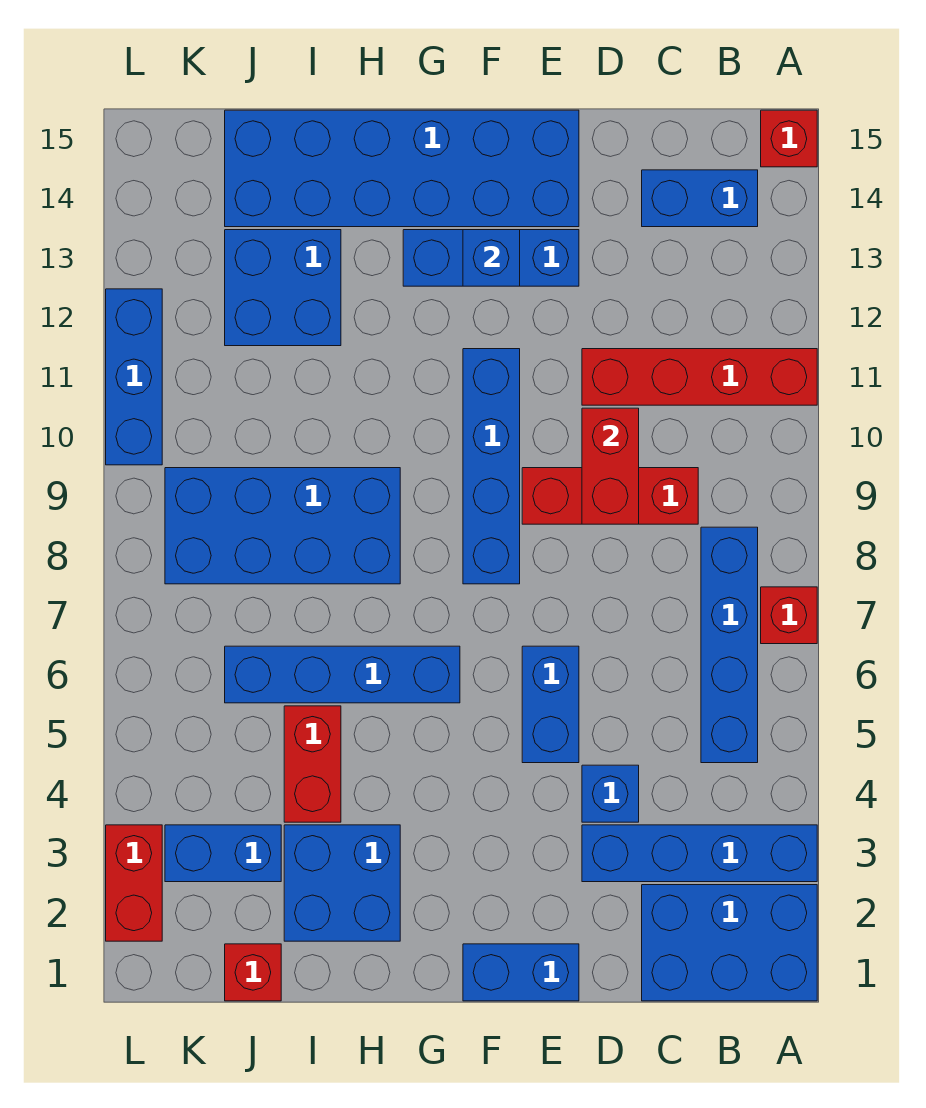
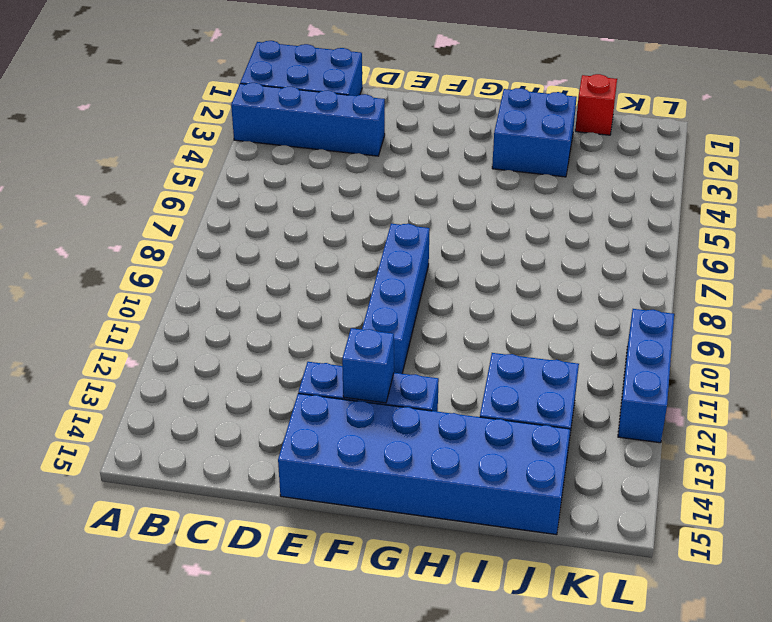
none -> red 1x1 brick [761,587,817,644]
none -> red 1x4 brick [582,349,817,405]
none -> red 1x1 brick [761,110,817,167]

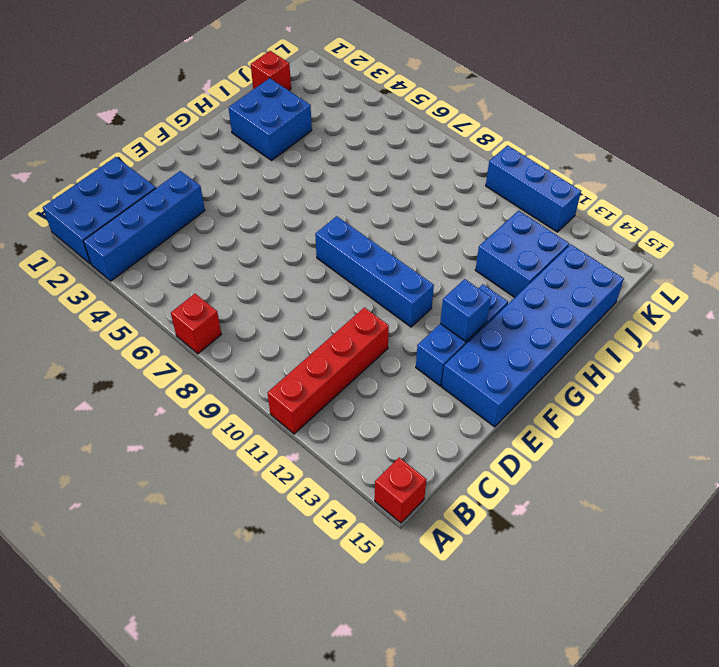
none -> blue 1x4 brick [701,527,758,763]
none -> blue 1x2 brick [642,170,758,227]
none -> red 1x3 brick [522,468,698,524]

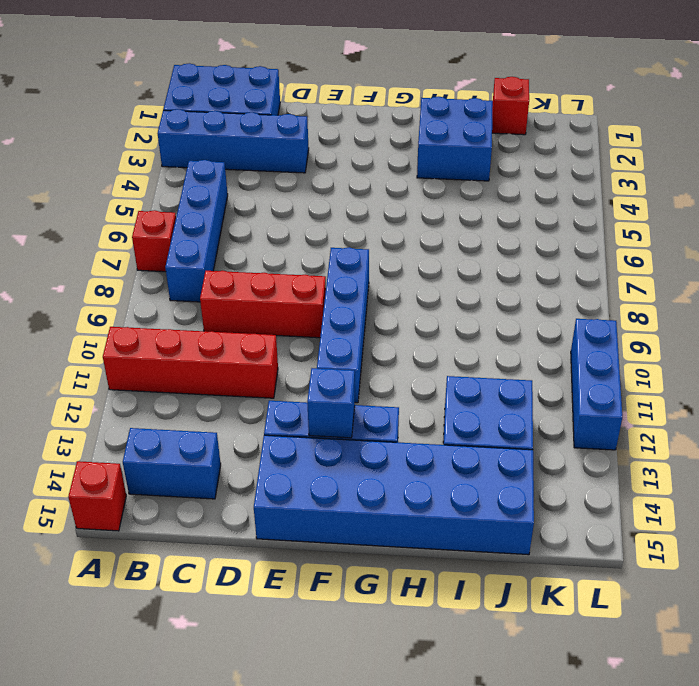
none -> blue 1x1 brick [582,765,639,822]
none -> blue 1x2 brick [463,944,579,1001]
none -> blue 1x2 brick [522,646,579,763]

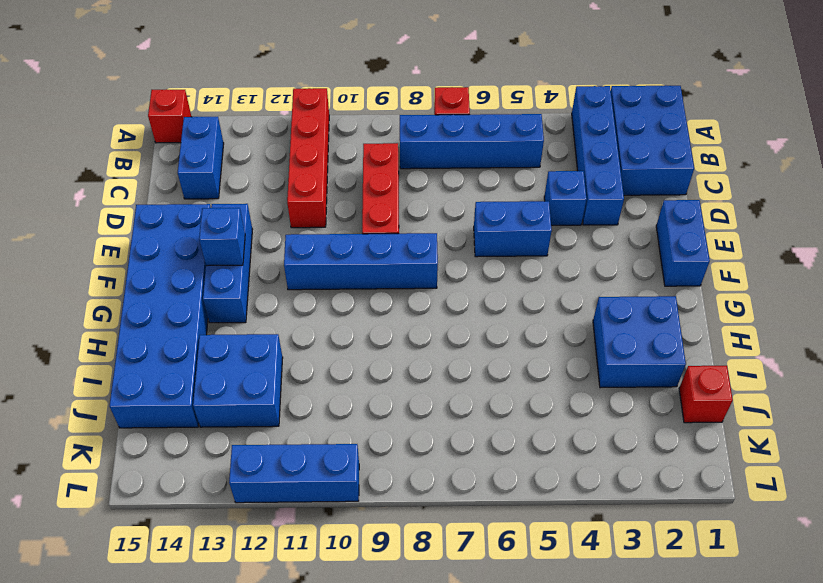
none -> blue 1x4 brick [225,646,460,703]
none -> blue 2x4 brick [165,468,400,584]
none -> red 1x2 brick [284,706,341,822]

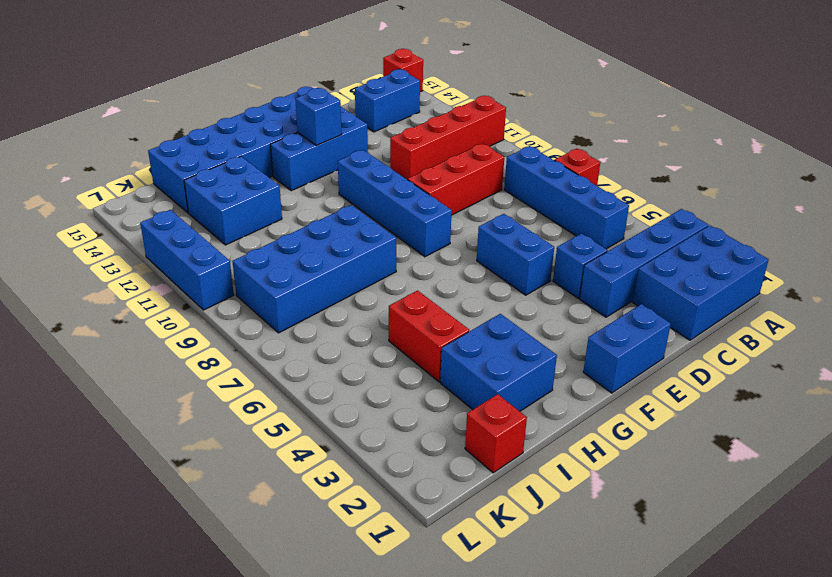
none -> blue 1x4 brick [225,646,460,703]
none -> blue 1x2 brick [165,825,281,882]
none -> red 1x2 brick [106,825,162,941]

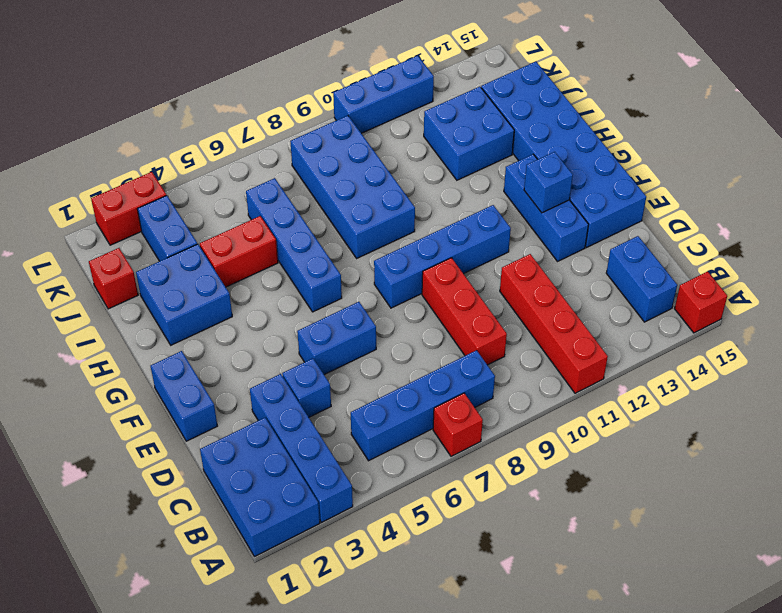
none -> red 1x2 brick [582,408,639,524]

